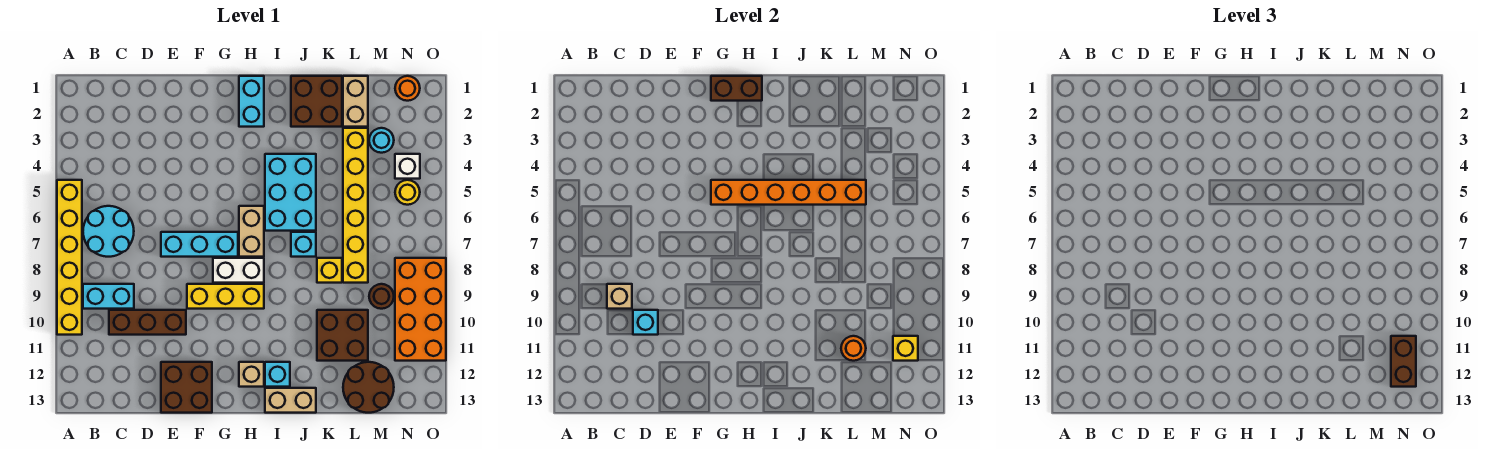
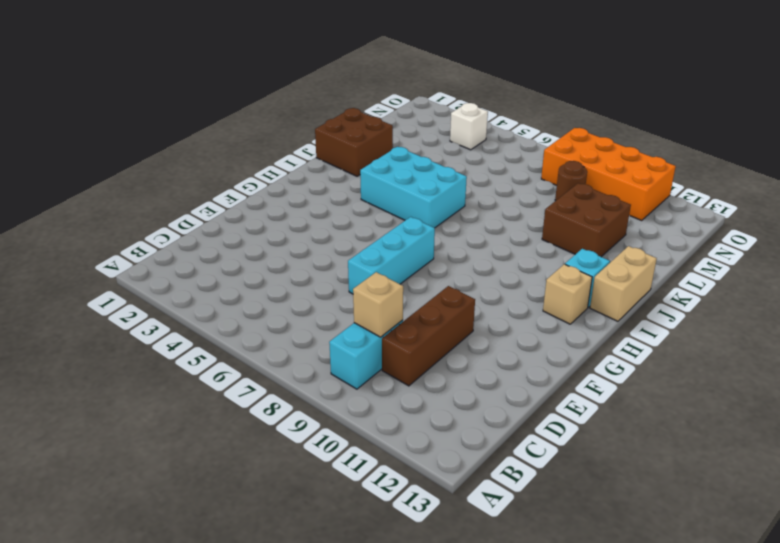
none -> yellow 1x6 brick [57,180,82,335]
none -> cyan 2x2 round brick [83,206,134,257]
none -> brown 2x2 brick [161,362,212,413]
none -> yellow 1x3 brick [187,284,264,309]

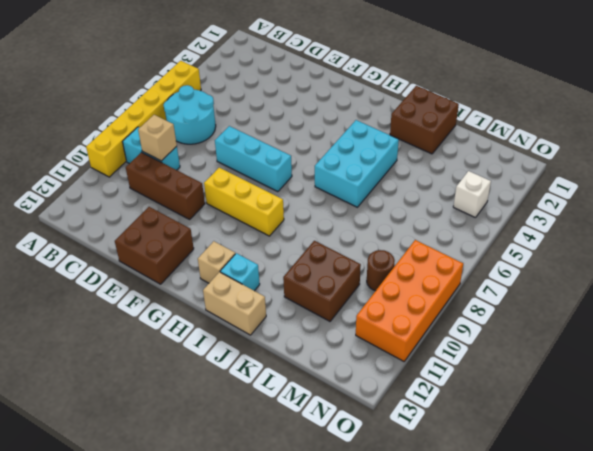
none -> white 1x2 brick [213,258,264,283]
none -> cyan 1x2 brick [239,76,264,127]
none -> tan 1x2 brick [239,206,264,257]
none -> cyan 1x1 brick [291,232,316,257]

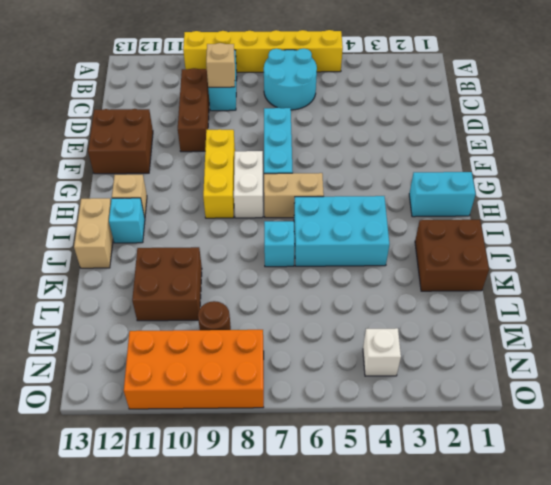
none -> yellow 1x1 brick [317,258,342,283]
none -> tan 1x2 brick [343,76,368,127]
none -> yellow 1x6 brick [343,128,368,283]
none -> brown 2x2 round brick [343,362,394,413]

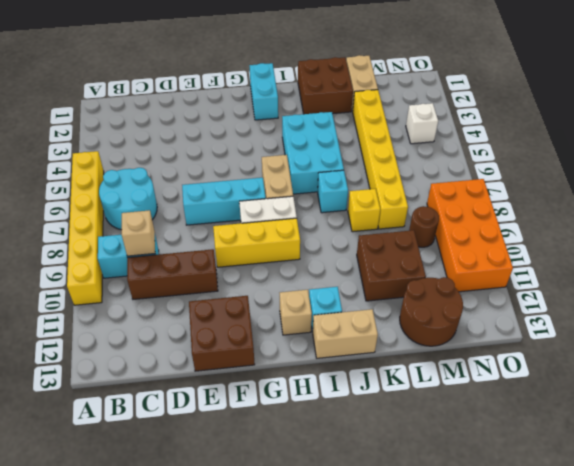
none -> cyan 1x1 round brick [369,128,394,153]
none -> orange 1x1 round brick [395,76,420,101]
none -> yellow 1x1 round brick [395,180,420,205]
none -> cyan 1x1 brick [633,310,658,335]

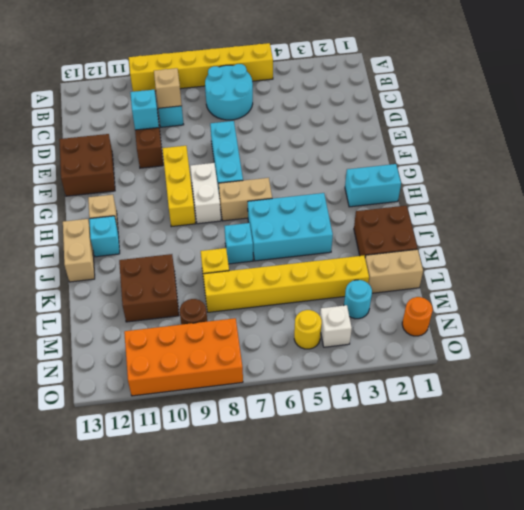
none -> brown 2x2 round brick [343,362,394,413]
none -> brown 1x2 brick [711,76,762,101]
none -> orange 1x6 brick [711,180,866,205]
none -> orange 1x1 round brick [841,336,866,361]

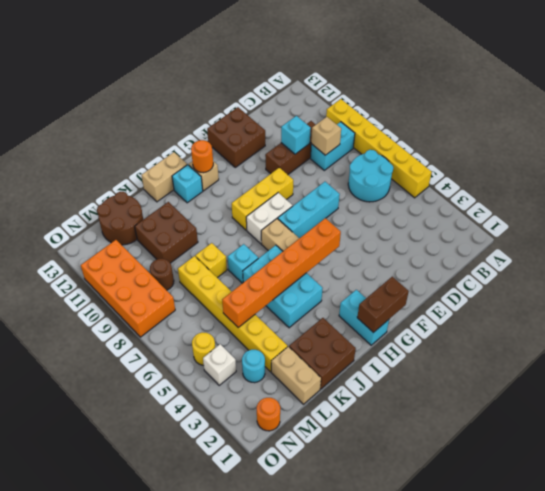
orange 1x1 round brick [191,140,213,173] -> orange 1x1 round brick moved to [841,336,866,361]
none -> yellow 1x1 brick [893,336,918,361]
none -> brown 1x2 brick [1391,336,1416,387]

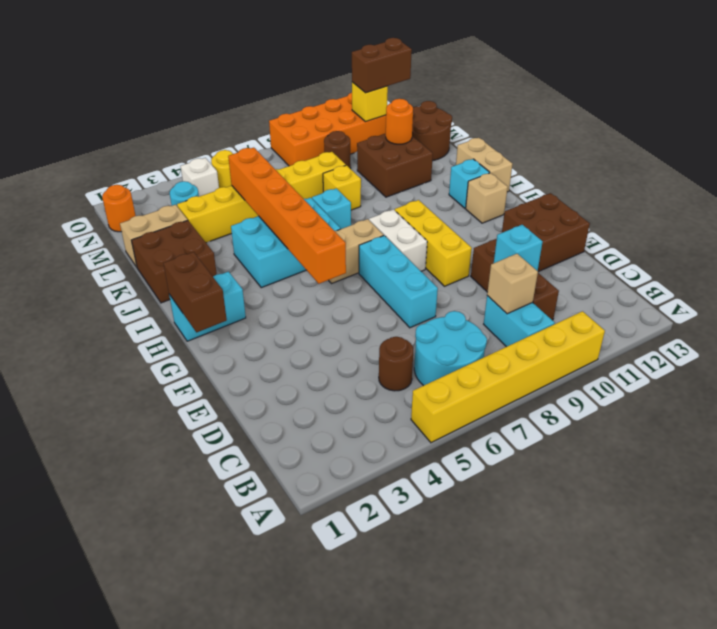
brown 1x1 round brick [379,337,413,391] -> none

